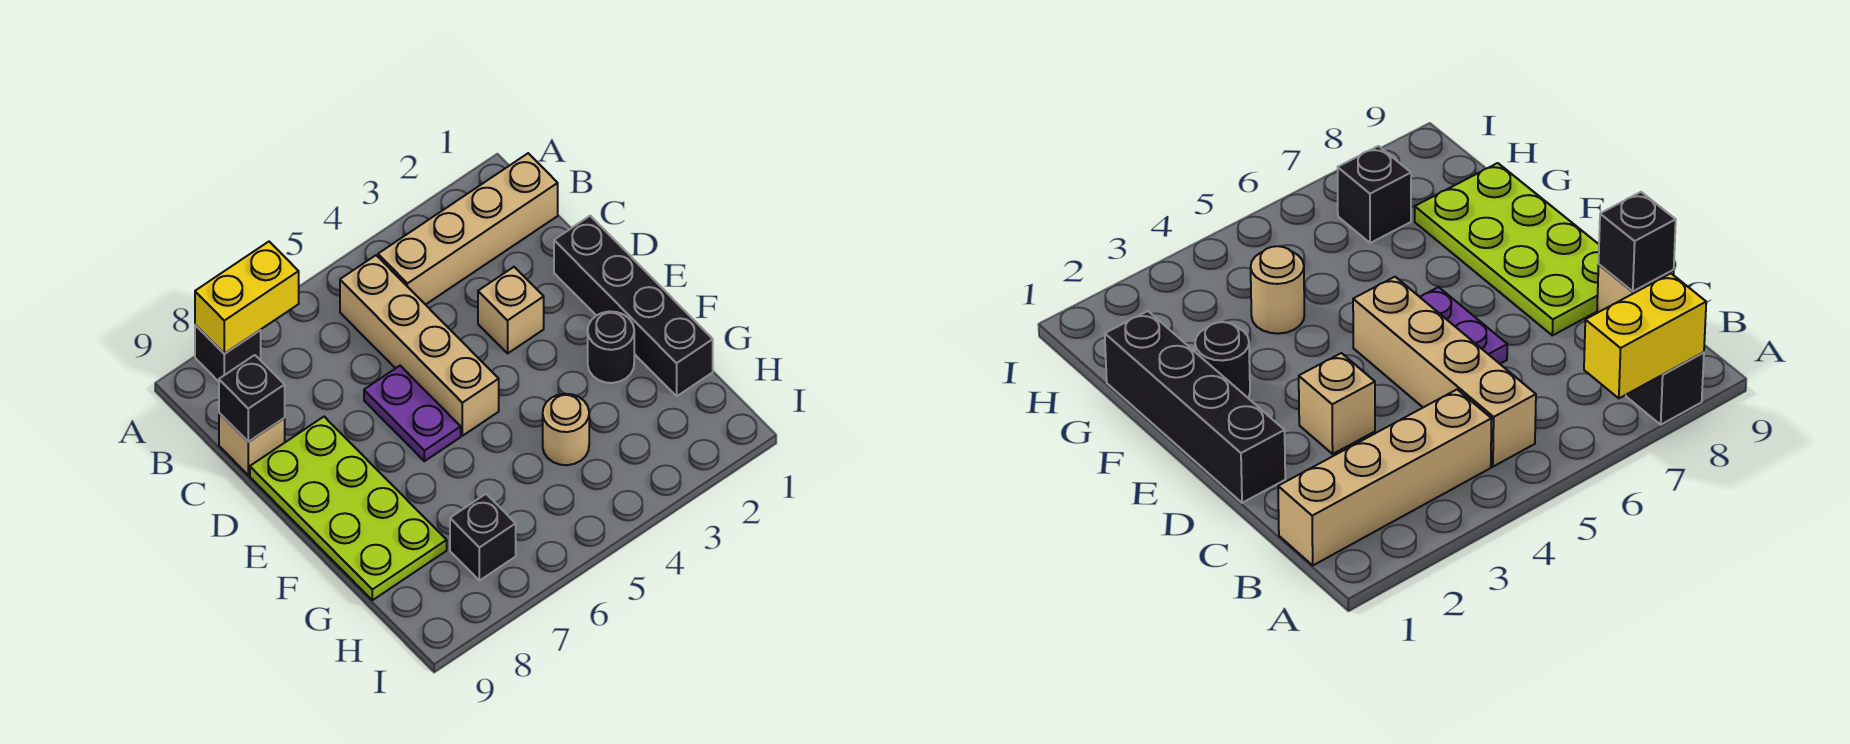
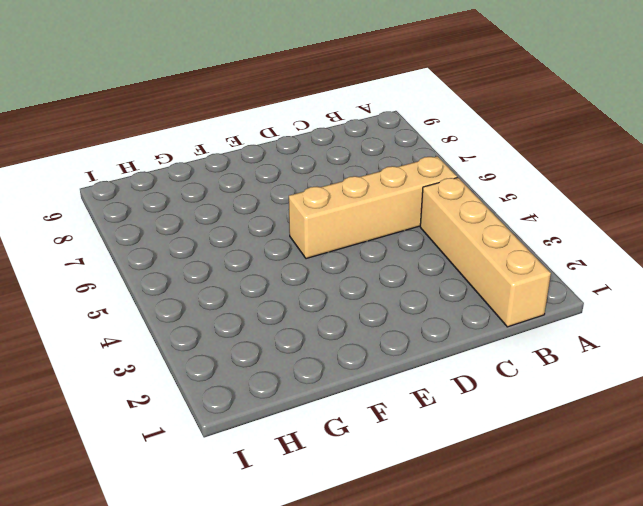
none -> black 1x1 brick [195,325,261,382]
none -> tan 1x1 brick [219,413,285,475]
none -> black 1x4 brick [554,216,713,396]

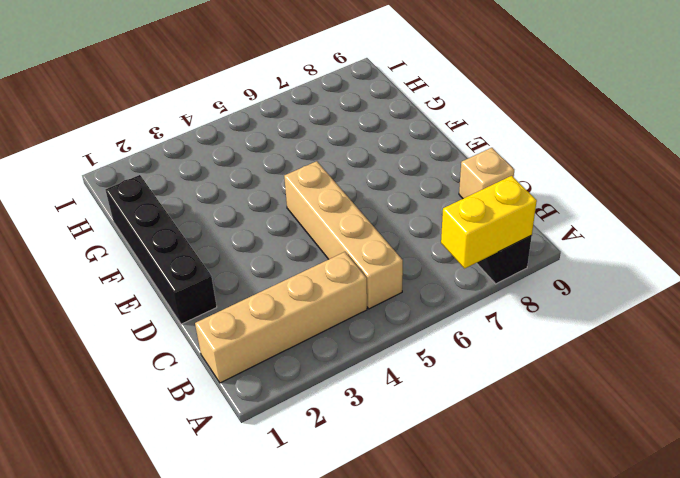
none -> tan 1x1 brick [478,267,544,353]
none -> purple 1x2 plate [364,366,461,461]
none -> lime 2x4 plate [250,417,447,600]

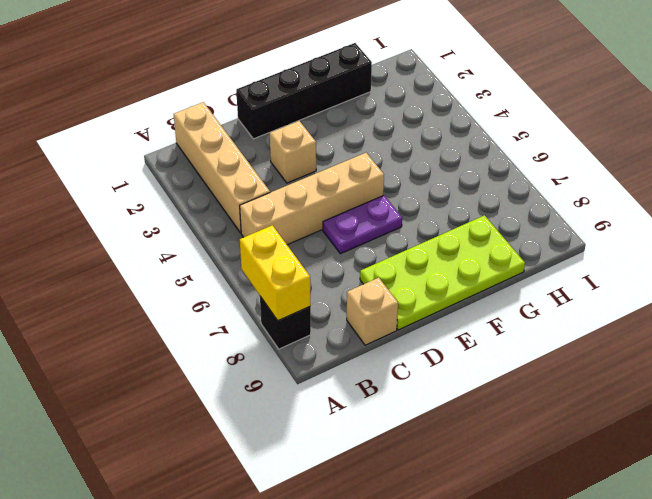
none -> black 1x1 round brick [588,311,634,383]
none -> tan 1x1 round brick [543,394,589,465]
none -> black 1x1 brick [450,494,516,581]

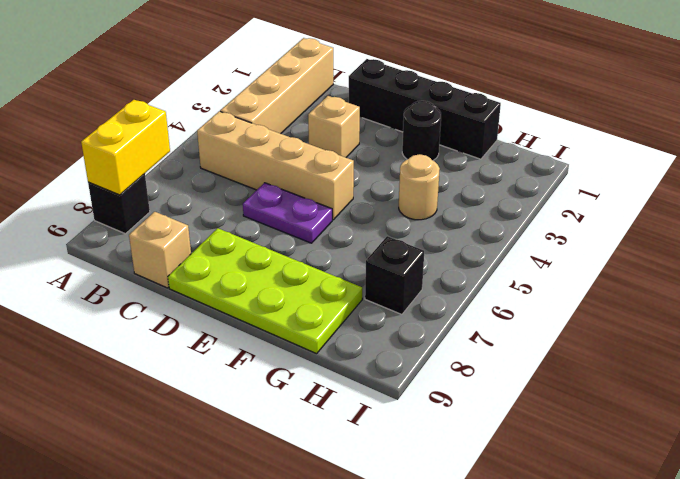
none -> black 1x1 brick [219,355,285,442]

